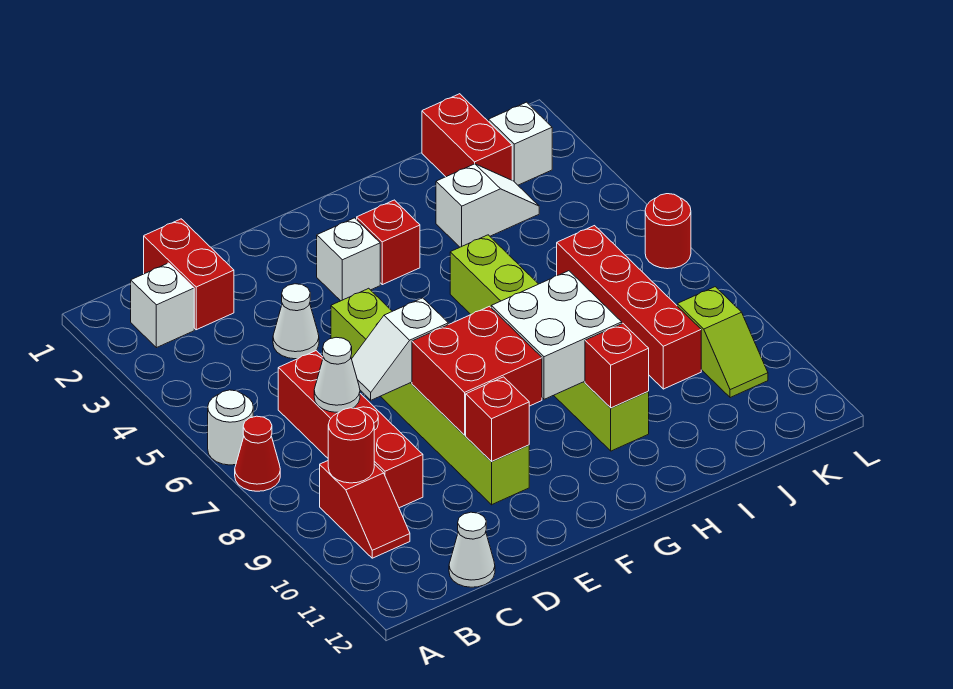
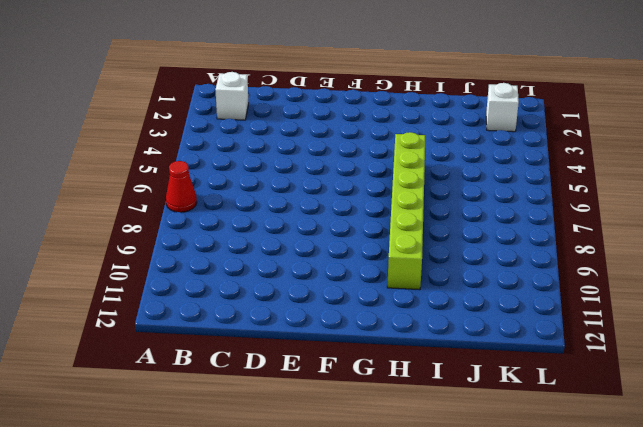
none -> white 1x1 round brick [208,390,253,465]
none -> red 1x2 slope [320,461,410,558]
none -> red 1x2 brick [144,219,234,330]

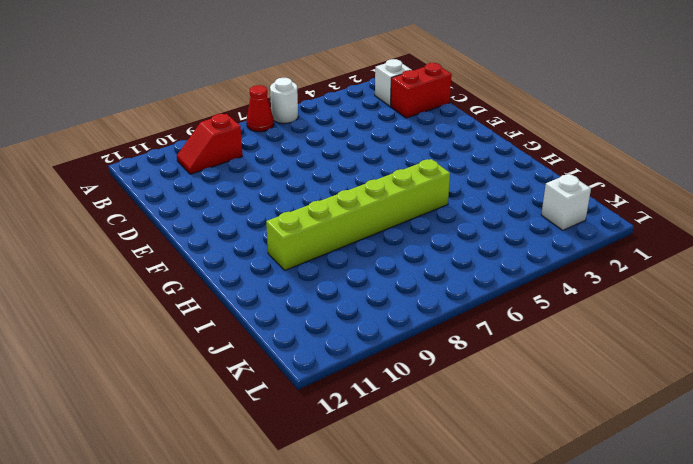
none -> red 1x4 brick [278,351,423,508]
none -> white 1x1 cone [449,512,495,587]
none -> white 1x1 cone [273,284,319,359]

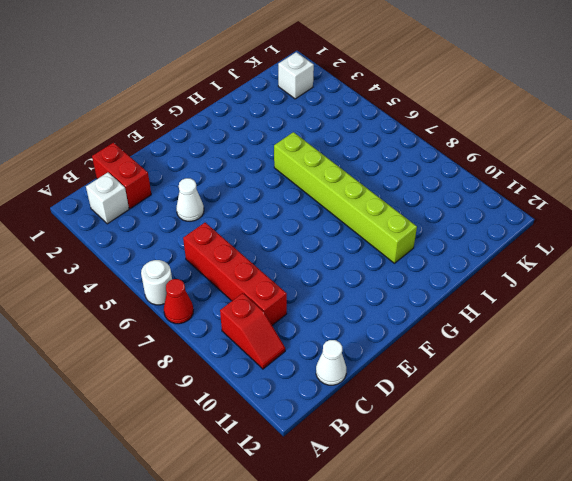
none -> lime 1x6 brick [331,288,529,505]
none -> white 1x1 brick [317,218,380,301]
none -> red 1x1 brick [357,200,420,285]

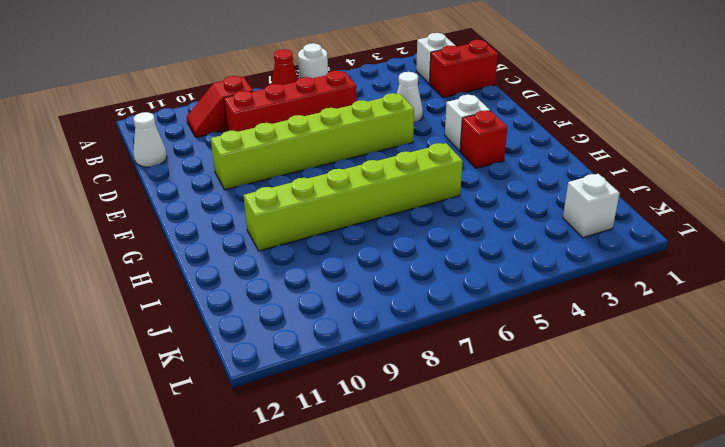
none -> white 1x2 slope [436,164,539,247]
none -> red 1x2 brick [422,94,512,180]
none -> red 1x4 brick [557,226,701,389]

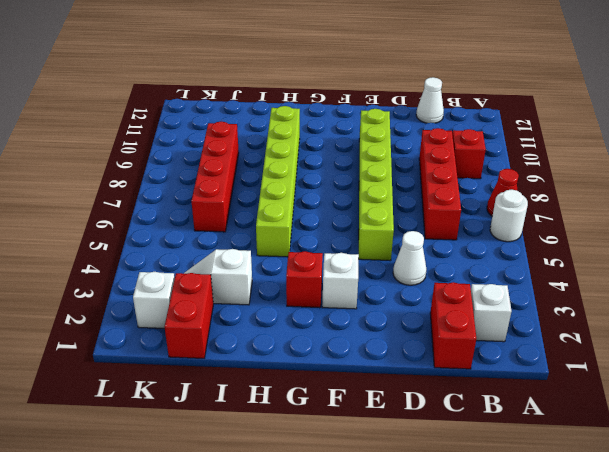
none -> lime 1x2 slope [677,287,768,398]
none -> red 1x1 round brick [645,194,691,269]
none -> red 1x1 round brick [328,408,374,483]

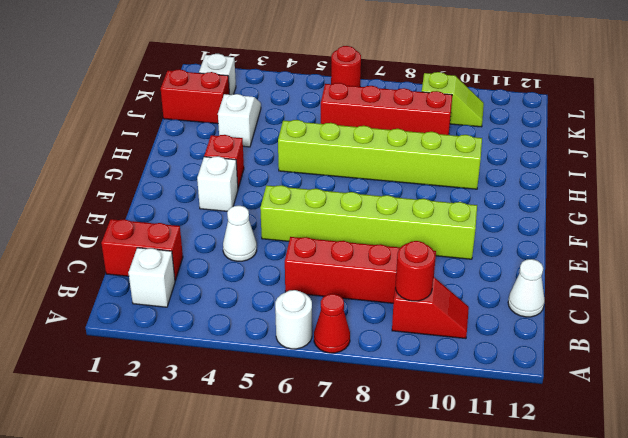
none -> white 1x1 cone [314,337,360,412]
none -> white 1x2 slope [352,298,448,400]
none -> red 2x2 brick [412,306,542,435]

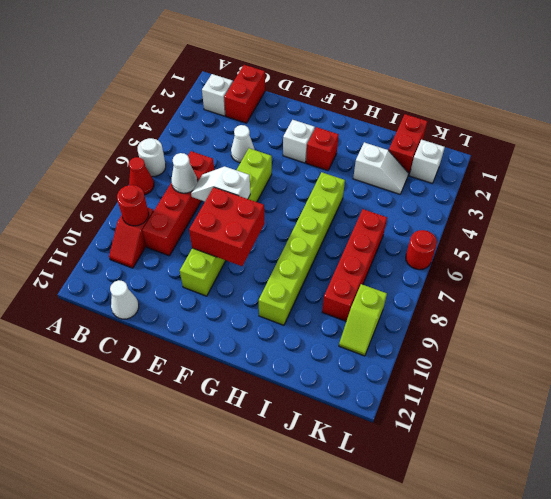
none -> red 1x1 brick [466,377,529,462]
none -> white 2x2 brick [491,271,622,399]
none -> red 1x1 brick [585,323,649,408]

